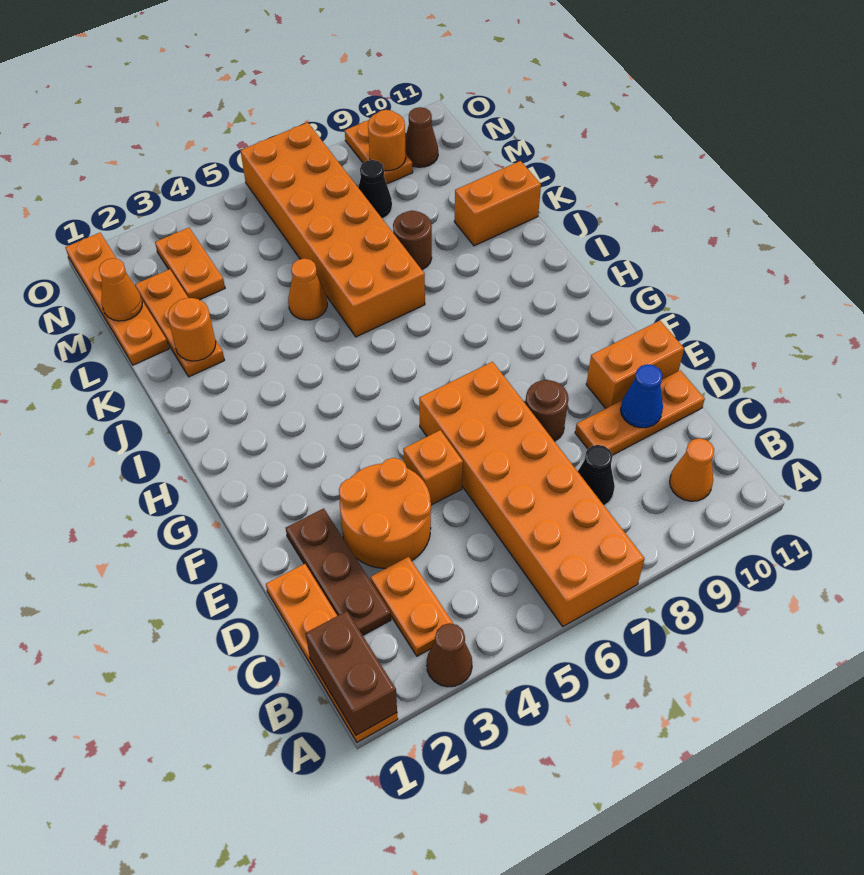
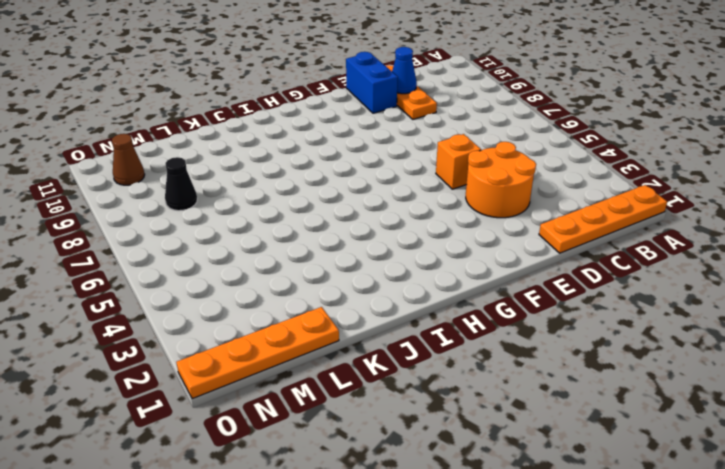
blue 1x2 brick [346,52,398,113] -> orange 1x2 brick [586,321,684,408]
none -> brown 1x1 cone [427,623,472,687]
none -> orange 2x6 brick [419,362,645,626]
none -> orange 1x2 plate [370,557,454,656]

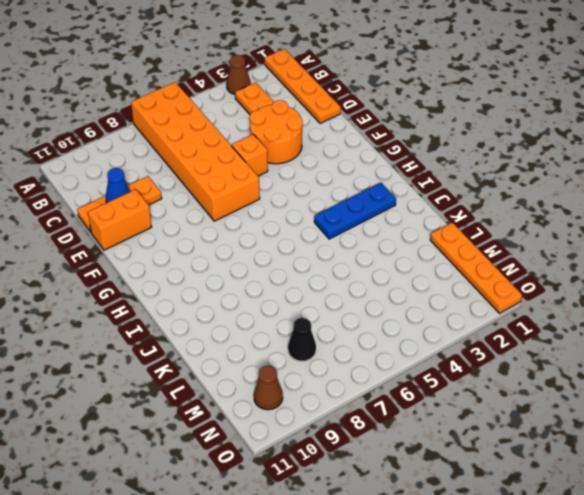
blue 1x3 plate [314,182,396,239] -> none
none -> orange 1x1 cone [670,438,714,501]
none -> brown 1x3 plate [286,508,391,635]
none -> black 1x1 cone [578,445,615,505]

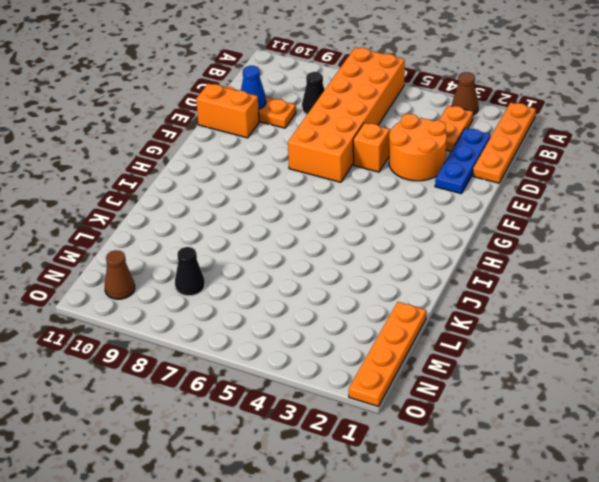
blue 1x3 plate [435,128,491,194] -> brown 1x3 plate [286,508,391,635]
none -> orange 1x1 cone [670,438,714,501]
none -> brown 1x1 round brick [525,380,568,441]
none -> orange 2x6 brick [240,122,425,337]

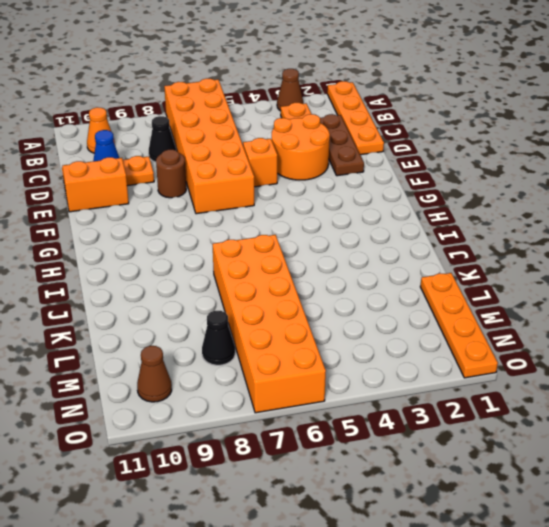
none -> orange 1x3 plate [135,269,224,377]
none -> orange 1x1 cone [288,258,327,320]
none -> brown 1x1 round brick [393,211,432,270]

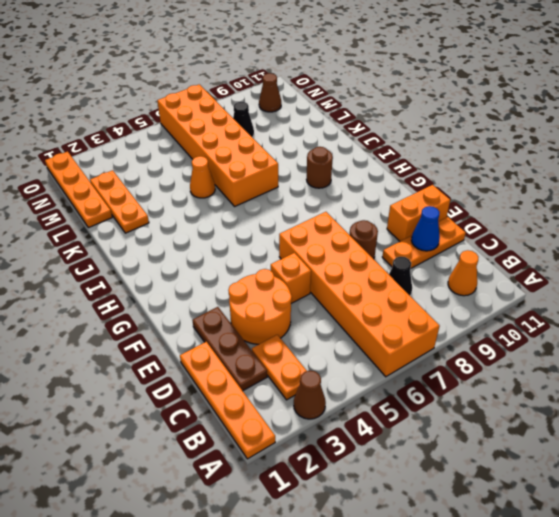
brown 1x1 round brick [307,147,333,188] -> brown 1x1 round brick moved to [393,211,432,270]
none -> orange 1x2 brick [454,161,541,246]
none -> orange 1x2 plate [155,228,225,300]
none -> orange 1x2 plate [345,120,413,184]

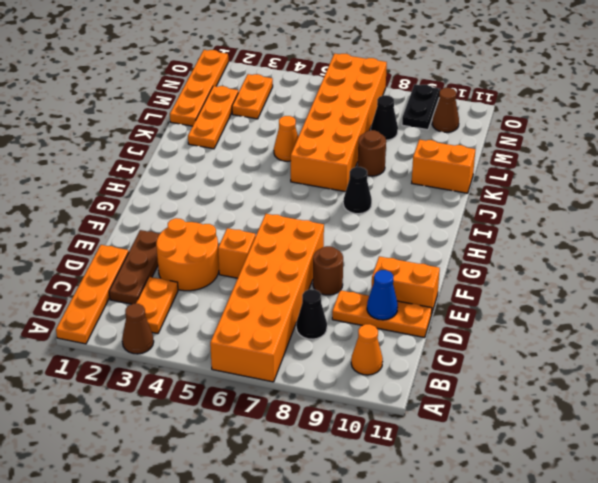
black 1x1 cone [343,167,372,214] -> none
black 1x2 plate [402,84,440,130] -> orange 1x2 plate [345,120,413,184]
none -> brown 1x2 brick [305,611,397,735]
none -> orange 1x1 round brick [168,298,216,361]
none -> orange 1x1 cone [99,258,142,321]

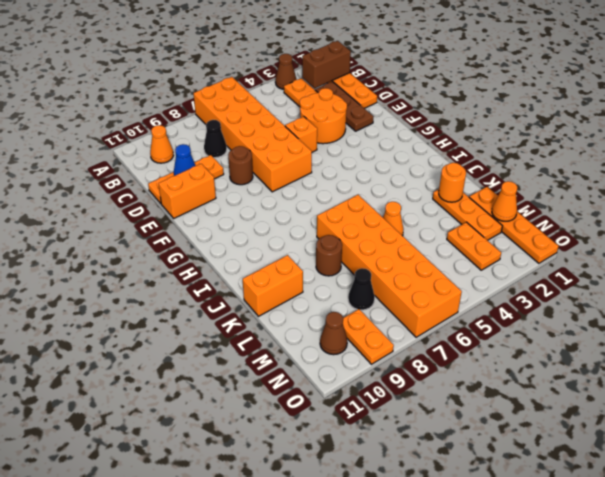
brown 1x2 brick [302,41,351,88] -> brown 1x2 brick turned to [305,611,397,735]
none -> orange 1x1 round brick [368,110,406,171]

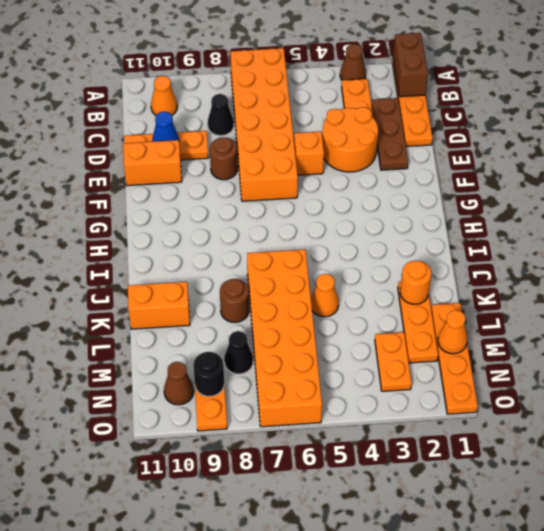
black 1x1 round brick [193,352,224,397] -> orange 1x1 round brick [368,110,406,171]

